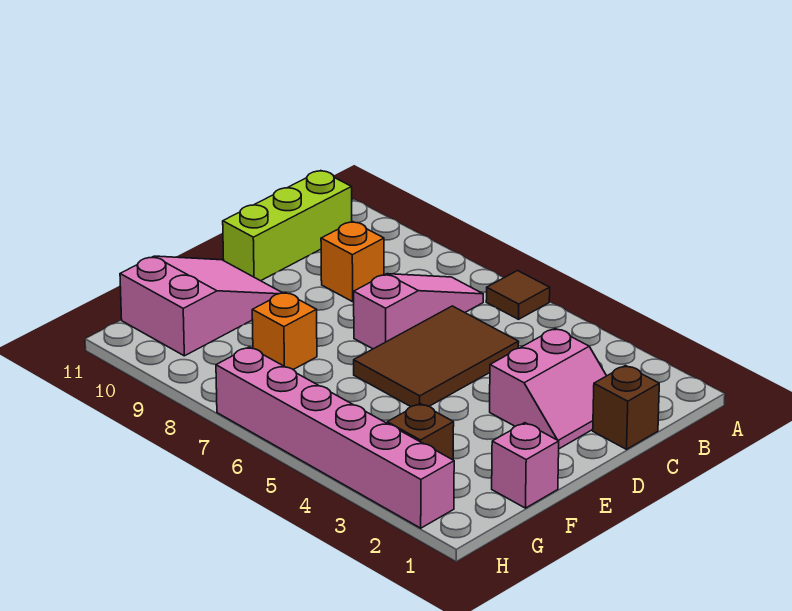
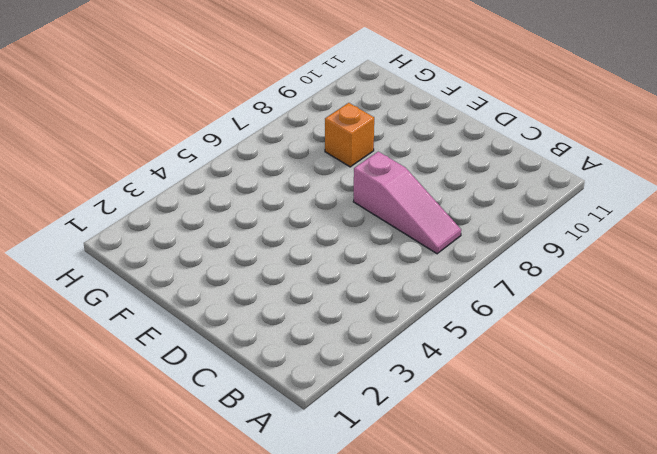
none -> brown 1x1 tile [486,271,550,319]
none -> lime 1x3 brick [223,171,352,281]
none -> brown 1x1 brick [593,366,659,449]

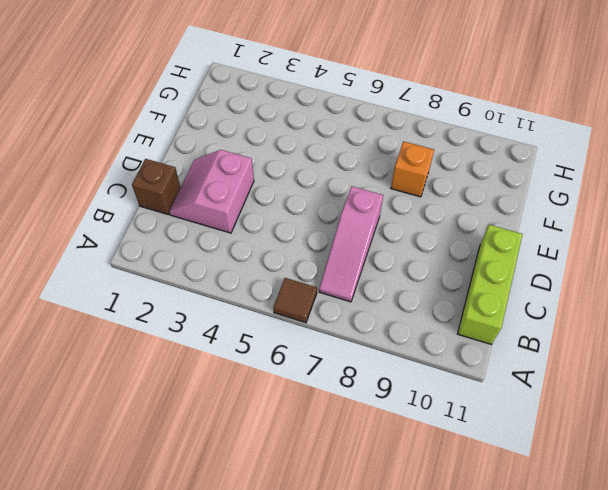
none -> brown 2x3 tile [354,306,519,407]
none -> orange 1x1 brick [321,222,384,302]
none -> pink 2x3 slope [120,256,282,356]

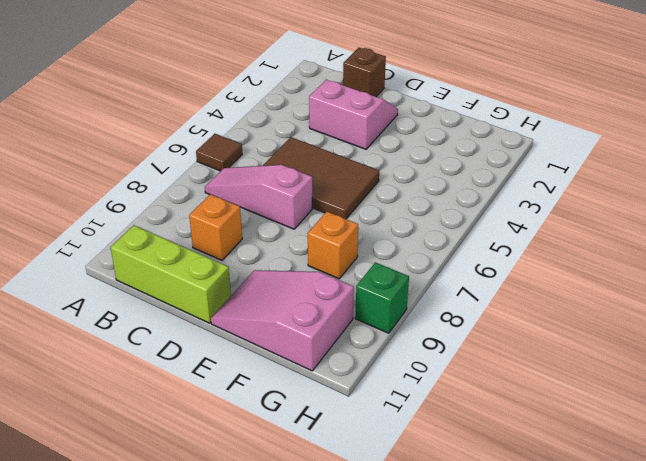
green 1x1 brick [355,262,409,333] -> none
none -> pink 1x1 brick [492,423,559,508]
none -> brown 1x1 brick [387,404,454,460]
none -> pink 1x6 brick [216,347,454,528]

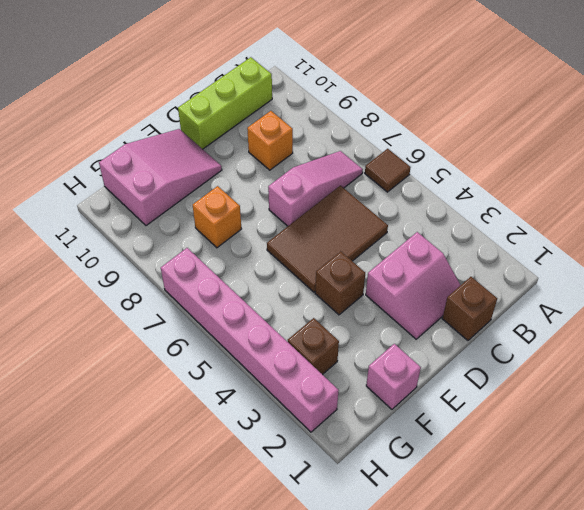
brown 1x1 brick [315,252,365,315] -> none

